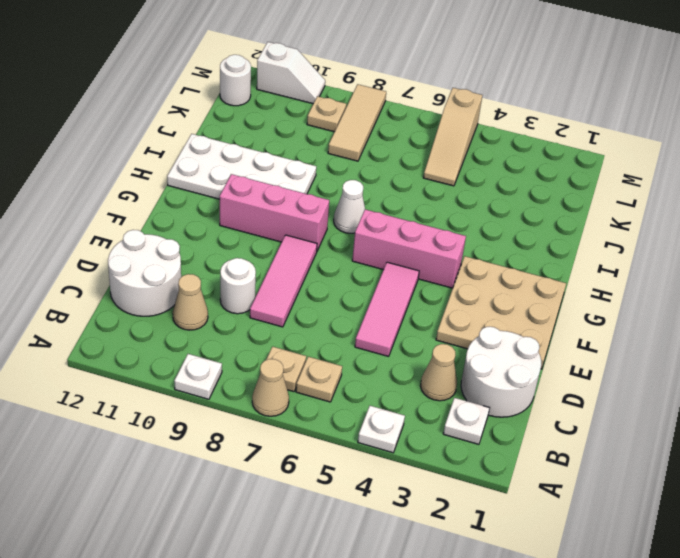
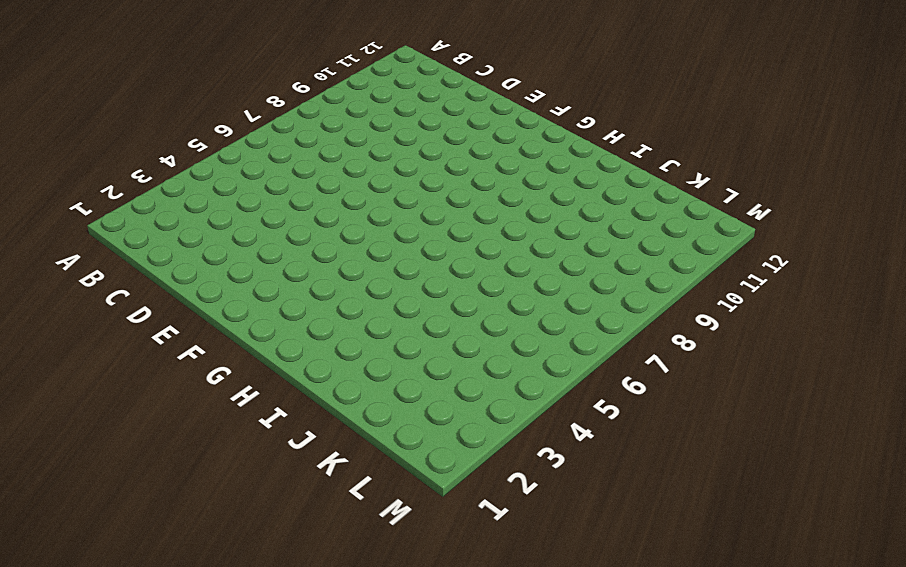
none -> white 1x1 plate [358,406,405,453]
none -> tan 1x1 cone [252,359,289,416]
none -> white 1x1 plate [174,354,222,399]

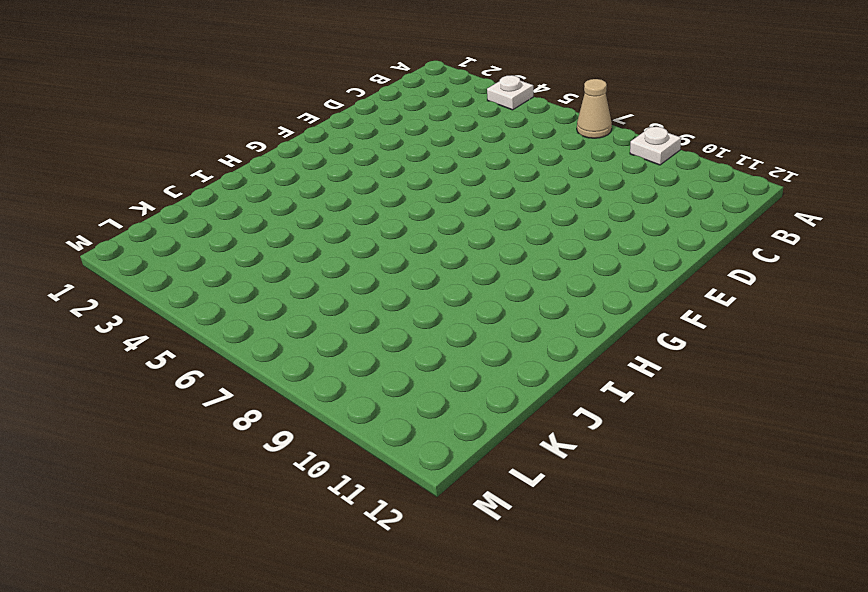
none -> white 1x1 plate [443,398,489,444]
none -> tan 1x1 plate [296,357,342,402]
none -> tan 1x1 plate [266,347,306,392]

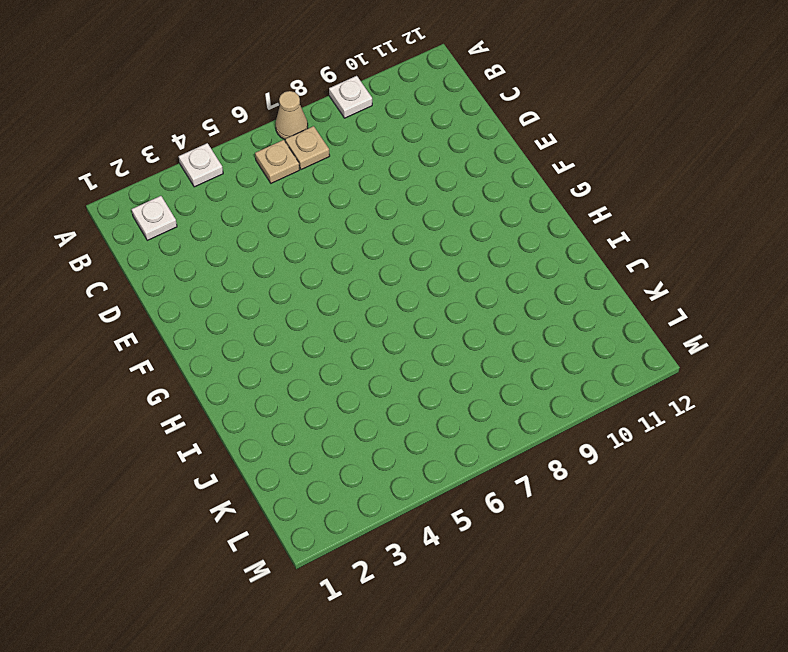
none -> white 2x2 round brick [461,327,541,417]
none -> tan 1x1 cone [421,344,457,401]
none -> tan 1x1 cone [173,274,208,330]

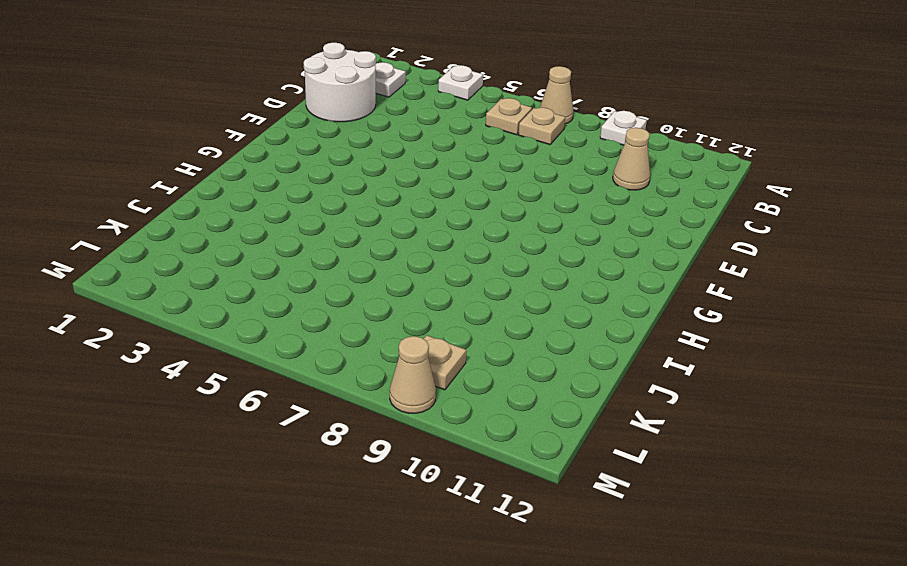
tan 1x1 cone [390,336,436,413] -> tan 1x1 cone moved to [421,344,457,401]
none -> white 2x2 round brick [108,230,181,316]
none -> pink 1x3 tile [355,262,419,356]
none -> pink 1x3 tile [250,235,317,327]

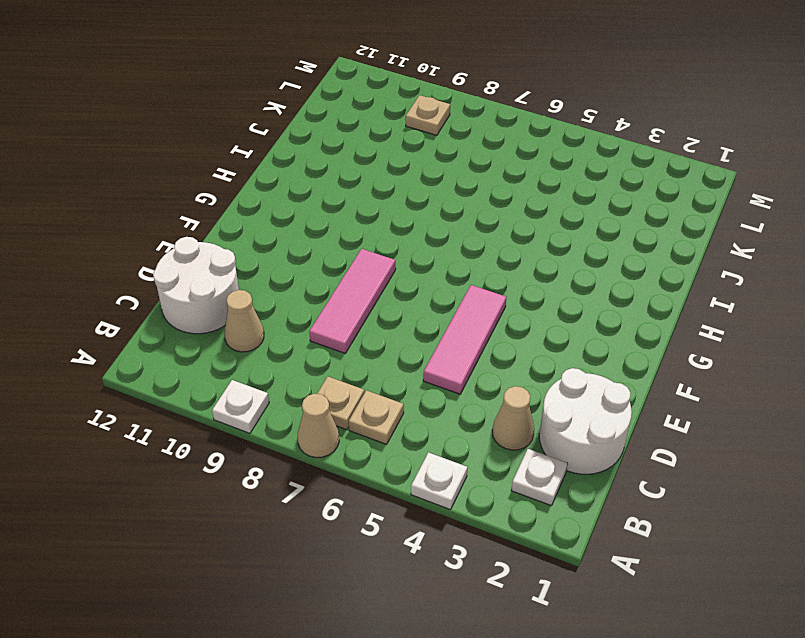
none -> white 1x1 round brick [220,258,256,314]
none -> tan 3x3 plate [436,256,566,369]
none -> pink 1x3 brick [352,209,466,288]

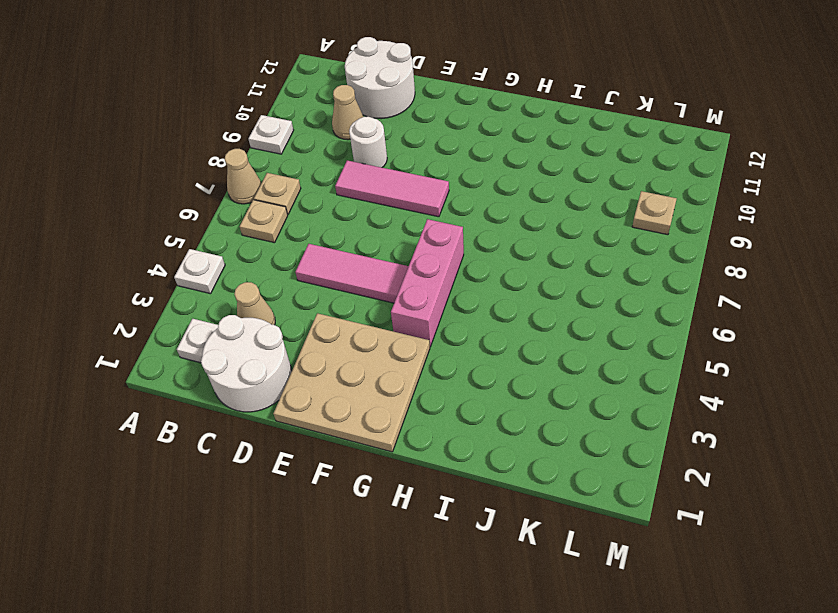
none -> pink 1x3 brick [220,174,329,251]
none -> white 1x1 cone [334,180,365,233]
none -> white 2x4 plate [167,134,316,199]

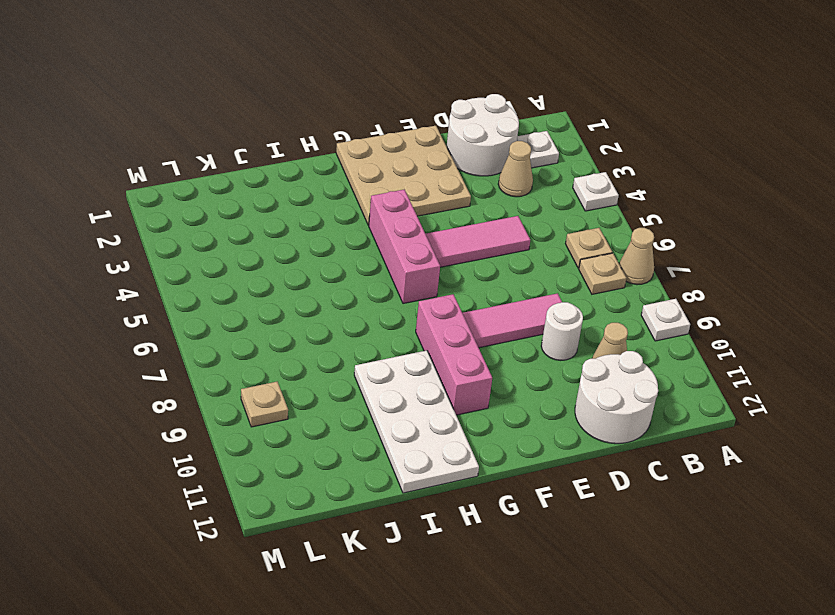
none -> white 1x1 cone [334,180,365,233]
none -> tan 1x3 slope [423,88,482,186]
none -> tan 1x3 tile [328,84,386,161]

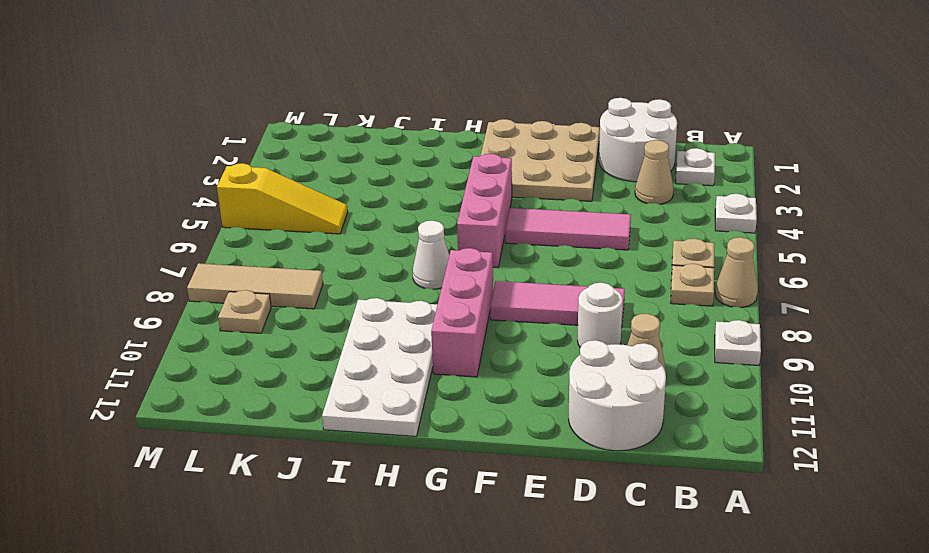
yellow 1x3 slope [217,163,348,234] -> tan 1x3 slope [423,88,482,186]
none -> white 1x1 round brick [220,55,251,106]
none -> white 1x2 slope [257,42,325,104]

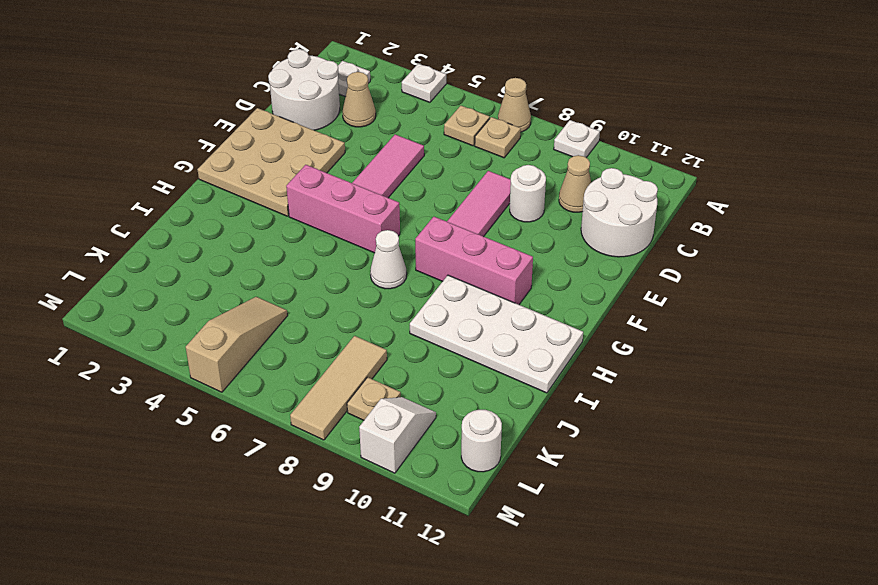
white 1x2 slope [359,397,436,473] -> white 1x2 slope turned to [257,42,325,104]

